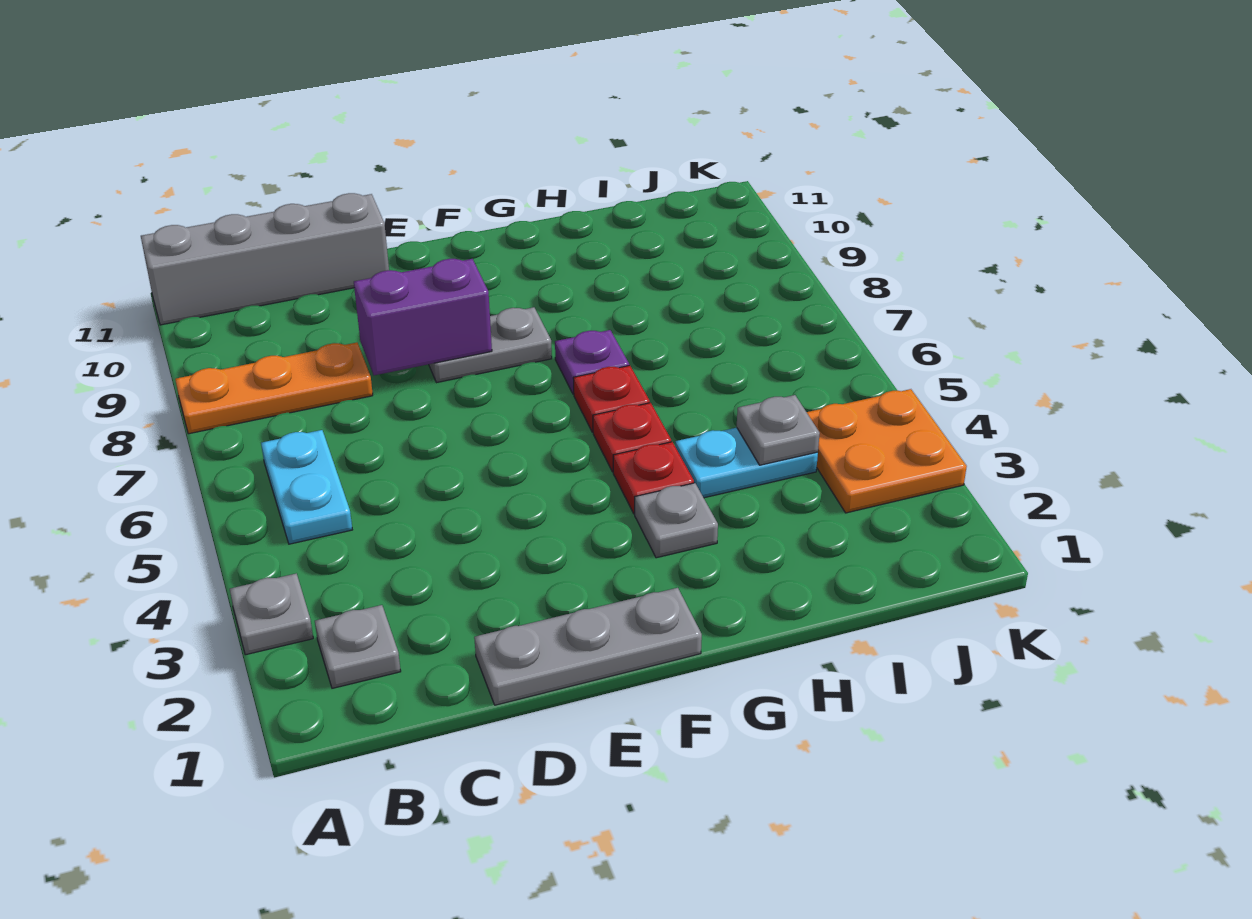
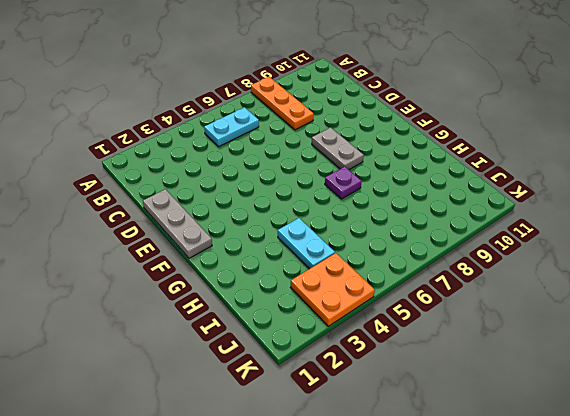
none -> grey 1x1 plate [230,573,313,655]
none -> grey 1x4 brick [141,193,389,325]
none -> grey 1x1 plate [315,605,401,688]

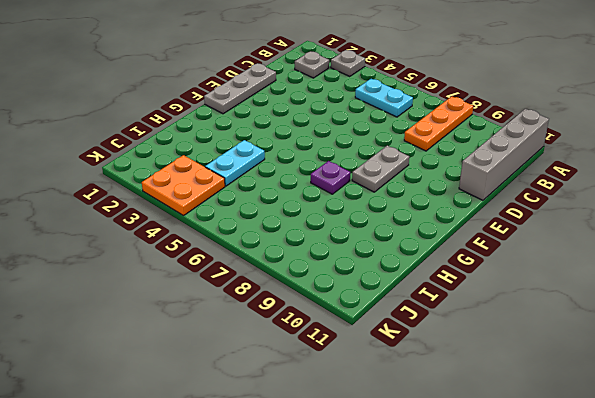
none -> grey 1x1 plate [635,483,718,558]
none -> red 1x1 plate [613,442,694,514]
none -> red 1x1 plate [593,403,671,472]

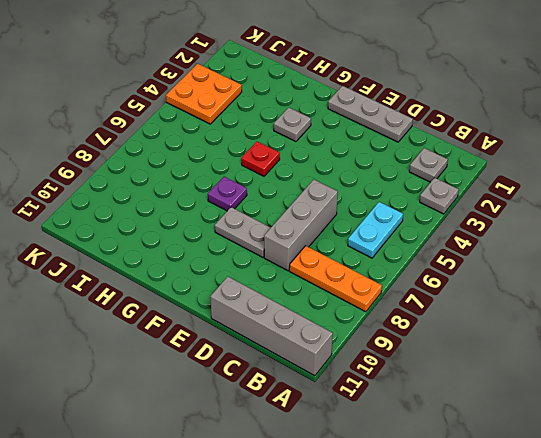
grey 1x3 brick [264,180,338,271] -> none
none -> red 1x1 plate [613,442,694,514]
none -> red 1x1 plate [573,365,650,432]
none -> cyan 1x2 plate [675,428,818,498]

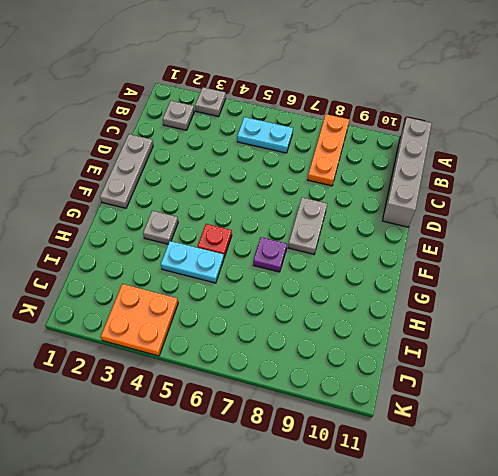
cyan 1x2 plate [161,241,224,283] -> cyan 1x2 plate turned to [675,428,818,498]
none -> red 1x1 plate [613,442,694,514]
none -> red 1x1 plate [573,365,650,432]
none -> purple 1x2 brick [354,259,492,375]

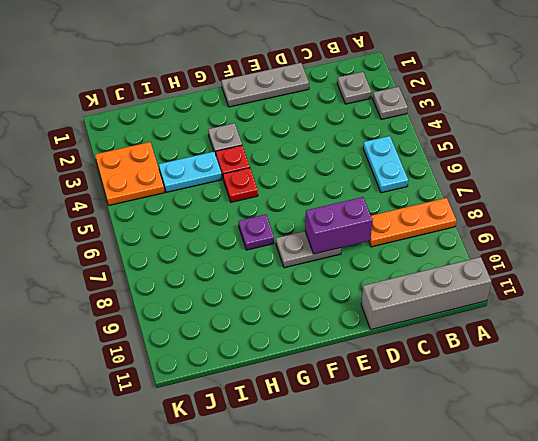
none -> red 1x1 plate [573,365,650,432]
none -> grey 1x1 plate [737,395,820,465]

